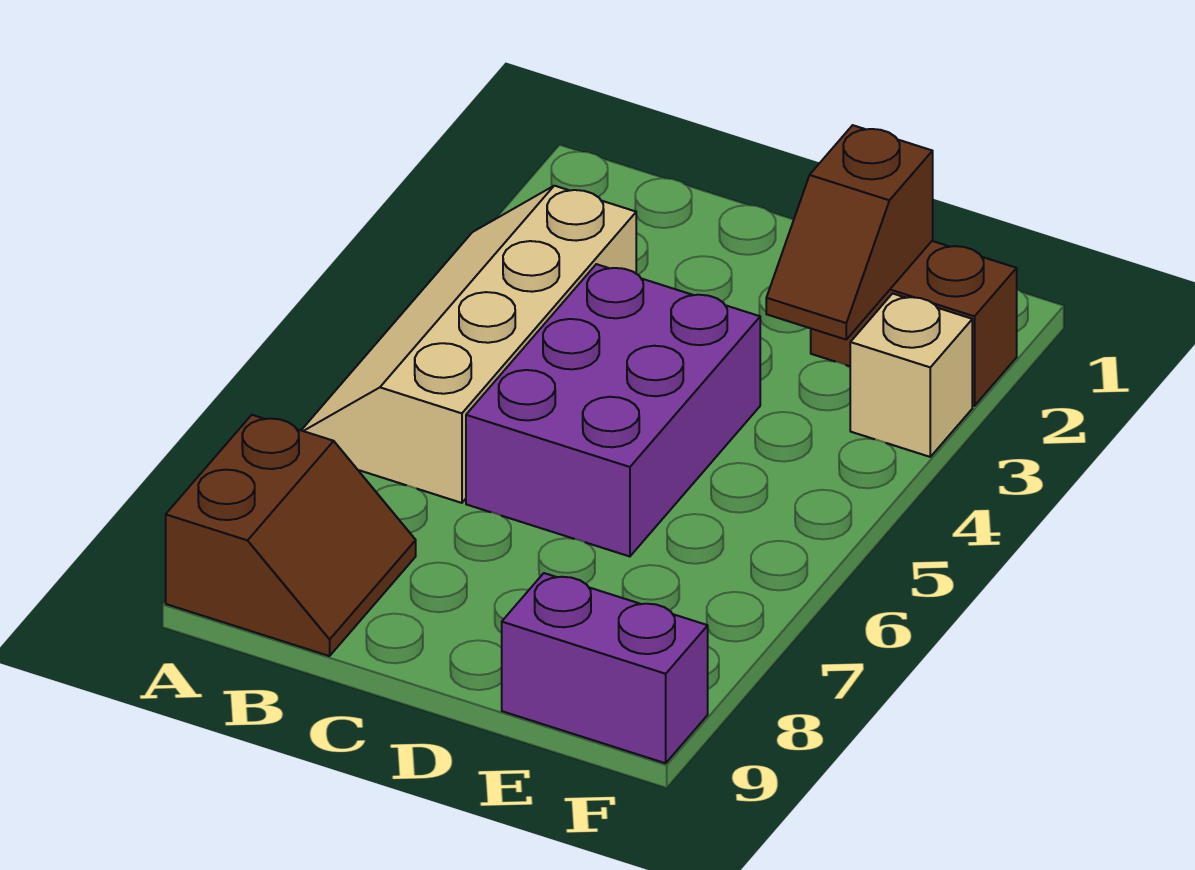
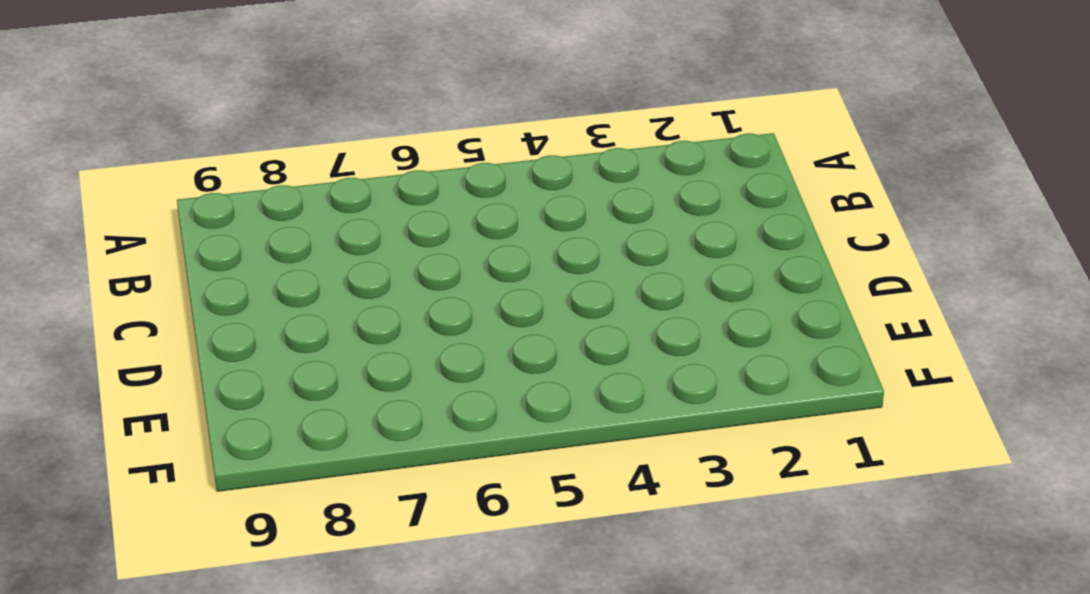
none -> tan 2x4 slope [301,186,636,503]
none -> brown 2x2 slope [166,415,416,656]

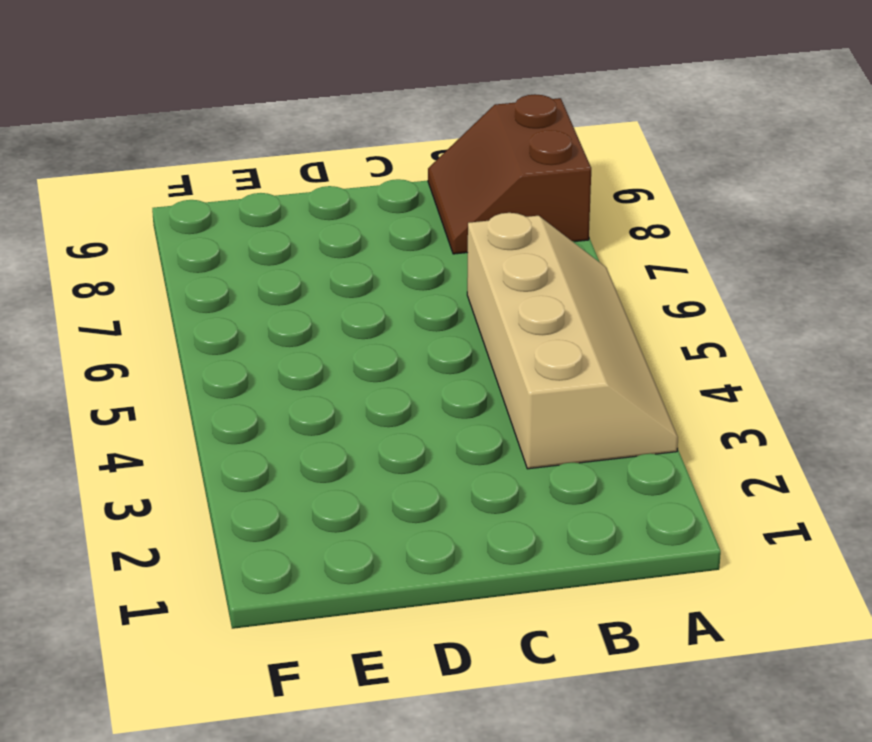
none -> purple 2x3 brick [466,264,760,556]
none -> brown 1x2 brick [811,241,1017,406]

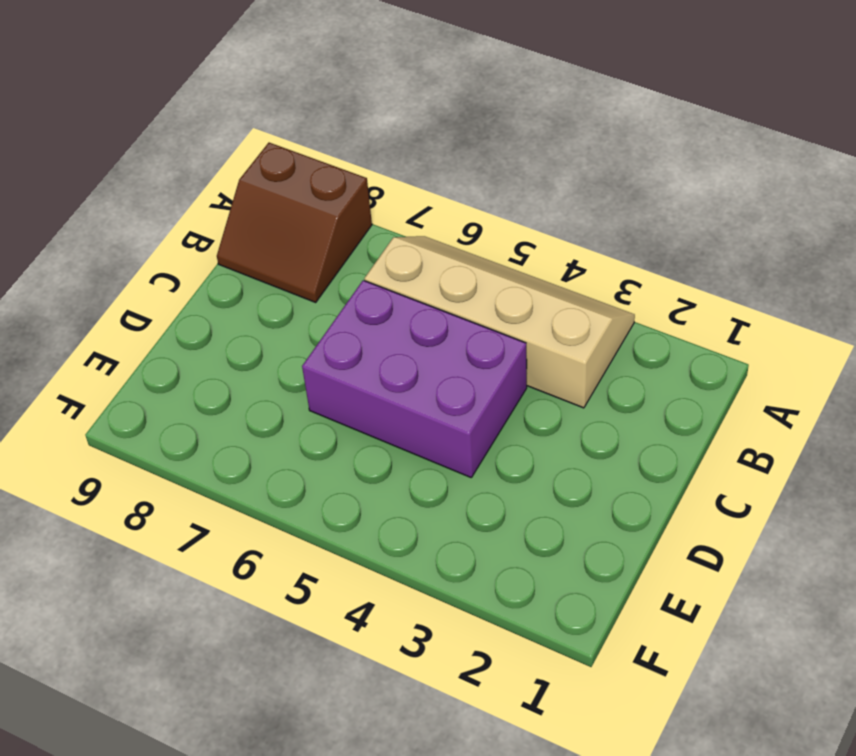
none -> brown 1x2 brick [811,241,1017,406]
none -> purple 1x2 brick [502,573,708,763]

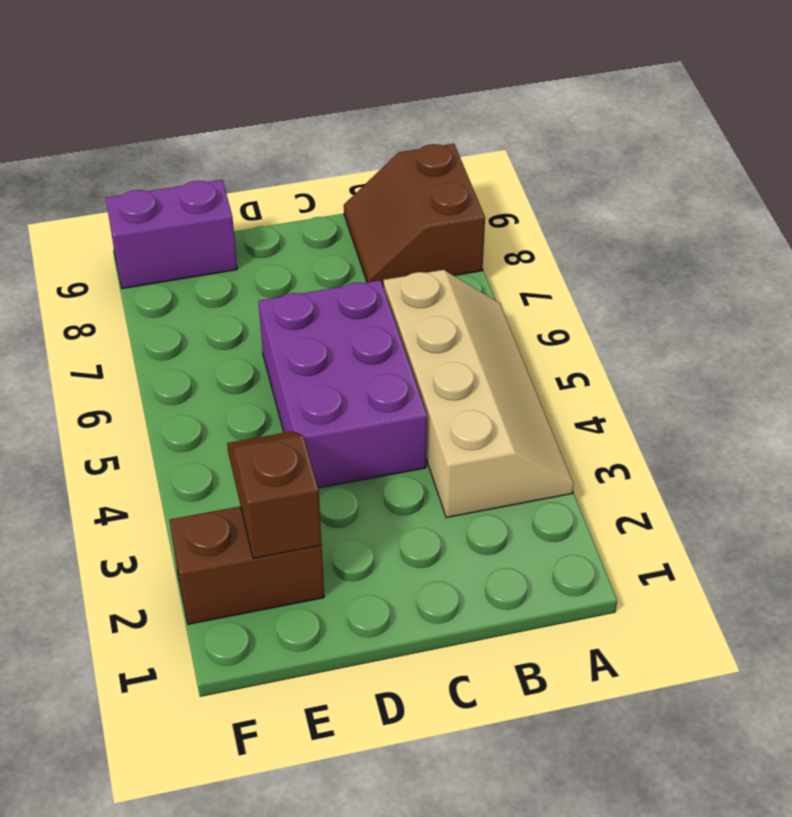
none -> tan 1x1 brick [850,294,972,457]

